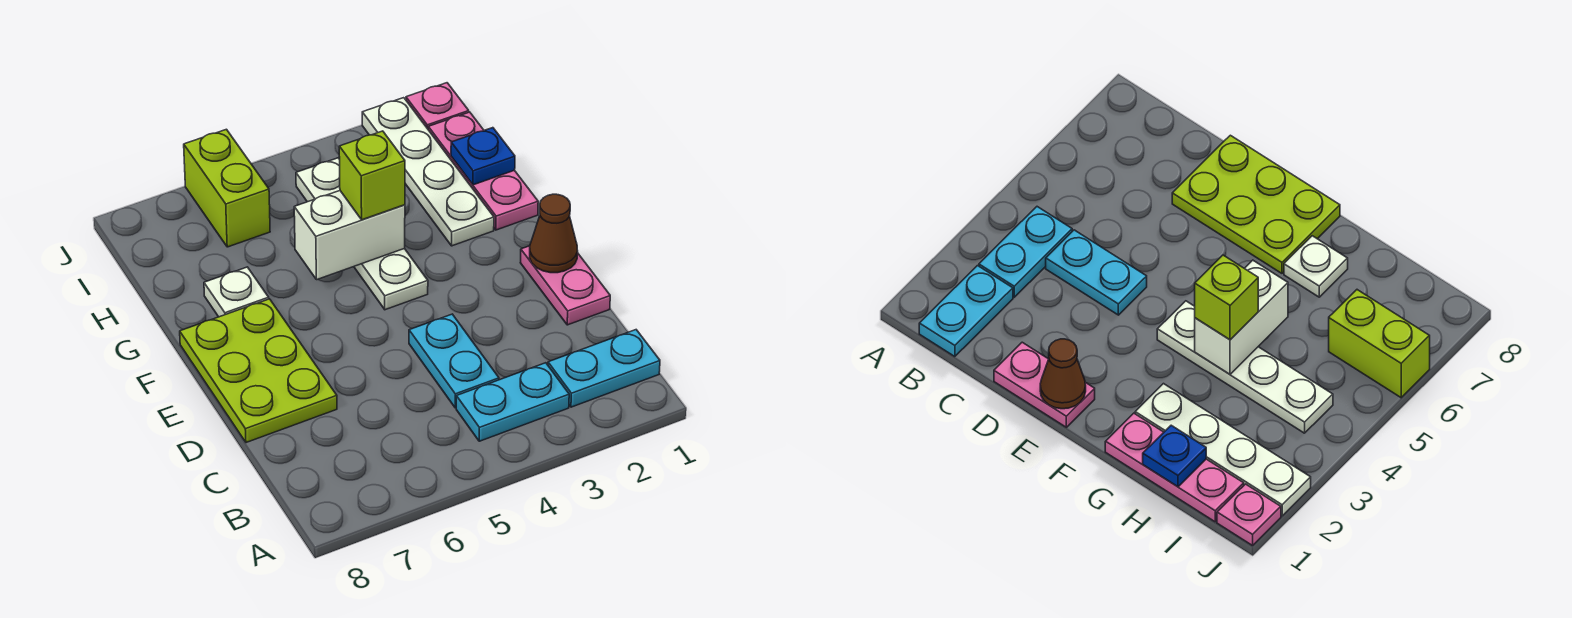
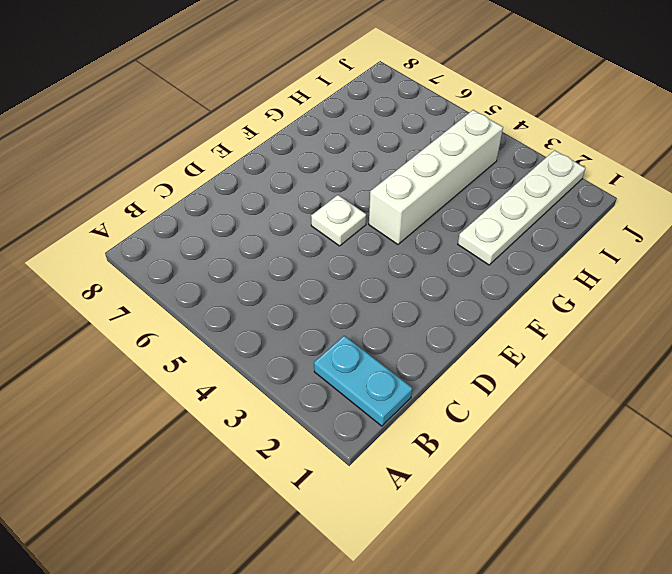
white 1x1 plate [311,195,366,246] -> white 1x1 plate moved to [204,267,269,317]
white 1x4 brick [369,110,503,244] -> white 1x4 plate [296,158,428,310]
none -> cyan 1x2 plate [456,363,569,441]
none -> cyan 1x2 plate [409,314,499,408]
none -> pink 1x2 plate [520,246,610,325]

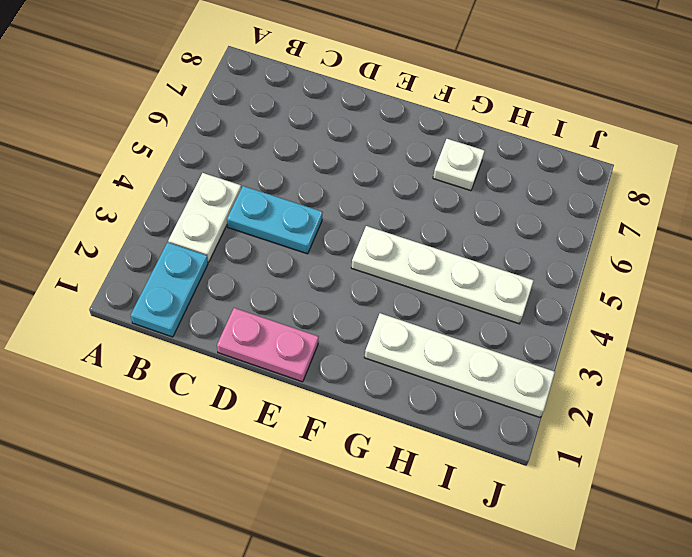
white 1x2 plate [168,173,241,262] -> cyan 1x2 plate [456,363,569,441]
none -> lime 2x3 plate [180,299,337,443]
none -> pink 1x3 plate [428,112,538,230]
none -> lime 1x2 brick [184,129,270,247]

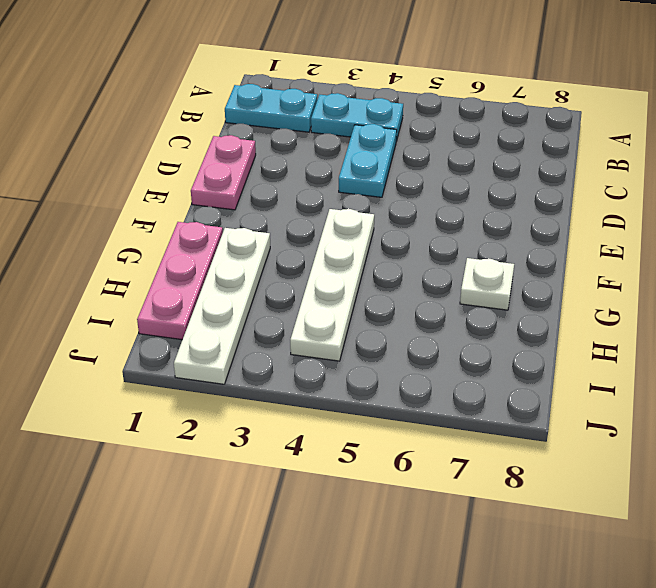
none -> lime 2x3 plate [180,299,337,443]
none -> lime 1x2 brick [184,129,270,247]
none -> pink 1x1 plate [406,83,469,129]

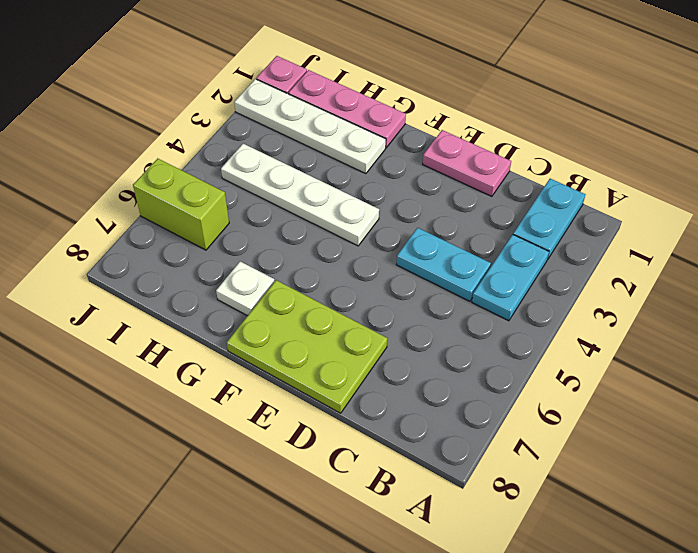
none -> brown 1x1 cone [530,194,578,273]
none -> white 1x2 brick [294,191,405,280]
none -> blue 1x1 plate [451,128,515,185]

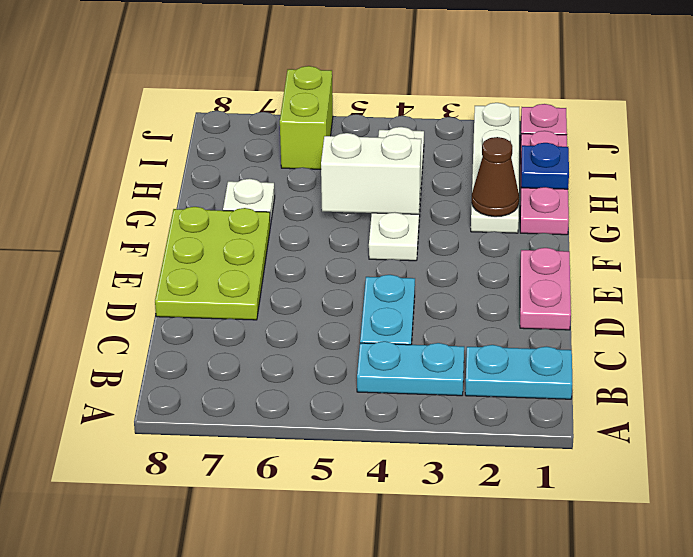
brown 1x1 cone [472,137,519,217] -> brown 1x1 cone moved to [530,194,578,273]
none -> lime 1x1 brick [339,131,405,220]

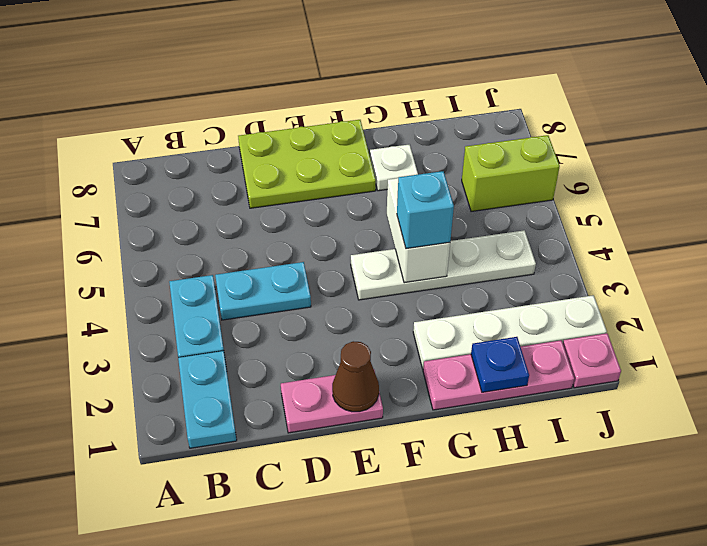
cyan 1x1 brick [397,171,454,249] -> lime 1x1 brick [339,131,405,220]

